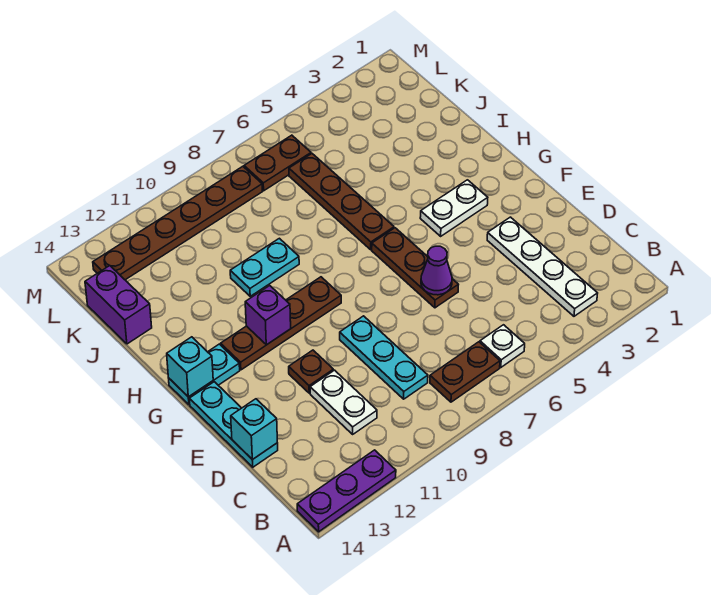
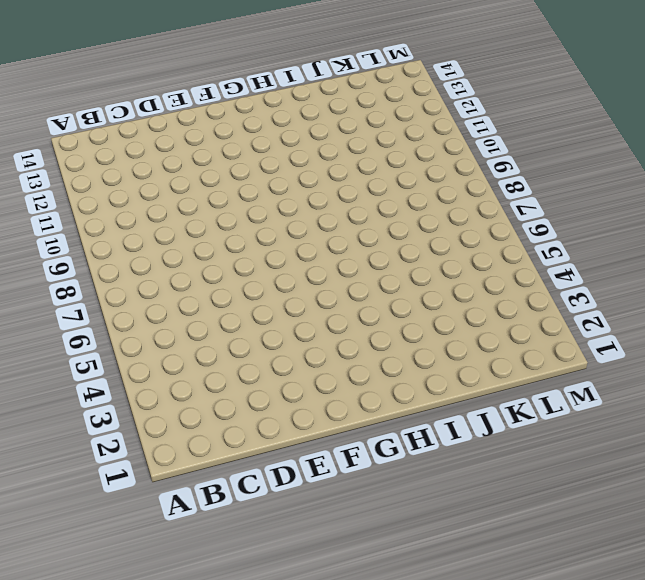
none -> purple 1x3 plate [297,450,396,532]
none -> white 1x4 plate [487,217,598,316]
none -> white 1x1 plate [480,325,525,367]

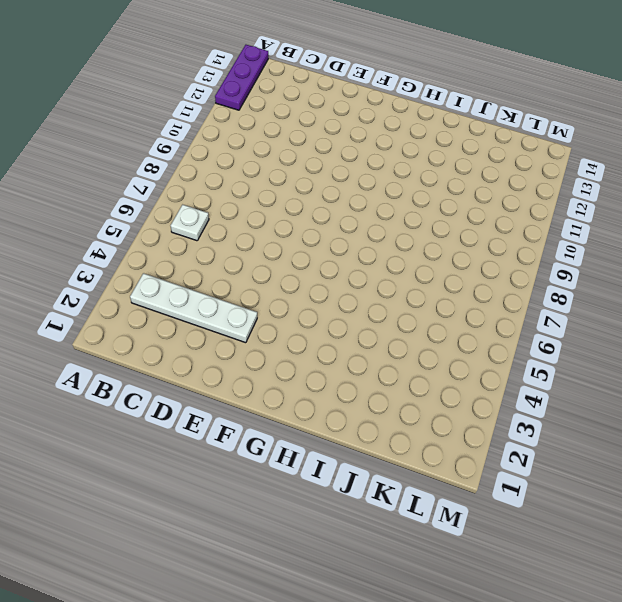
none -> brown 1x2 plate [430,342,500,402]
none -> cyan 1x3 plate [340,316,428,399]
none -> white 1x2 plate [310,370,377,434]

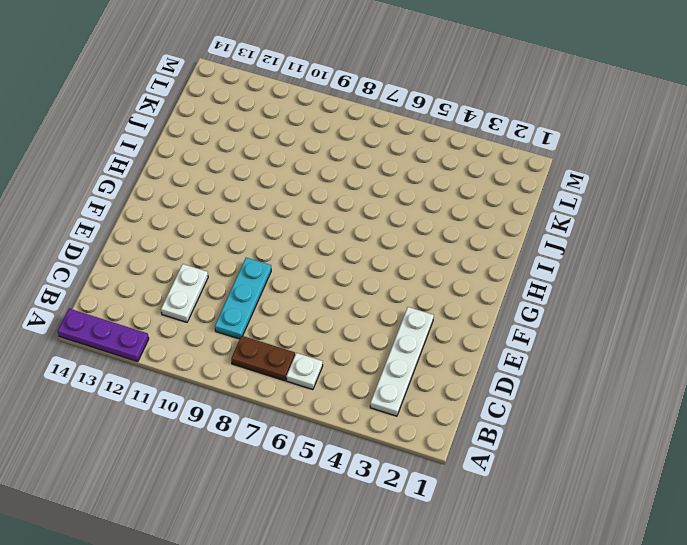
none -> cyan 1x3 plate [189,382,278,467]
none -> brown 1x3 plate [372,228,458,308]
none -> brown 1x1 plate [289,350,333,393]

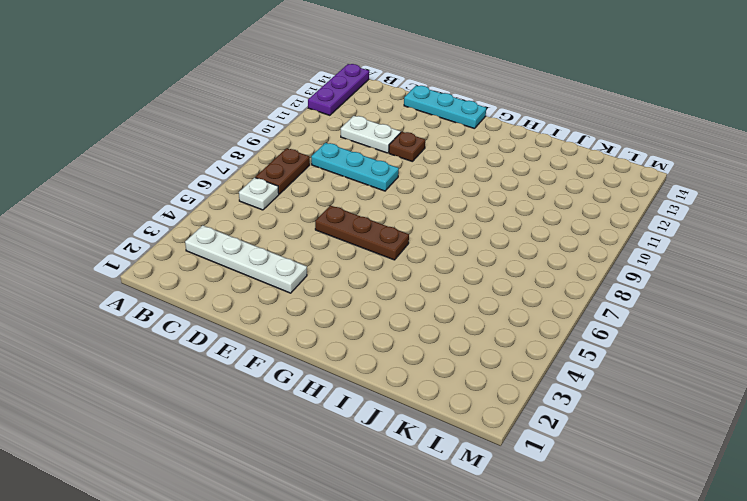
none -> white 1x2 plate [420,180,488,236]
none -> brown 1x4 plate [221,277,341,370]
none -> cyan 1x2 plate [169,344,240,405]

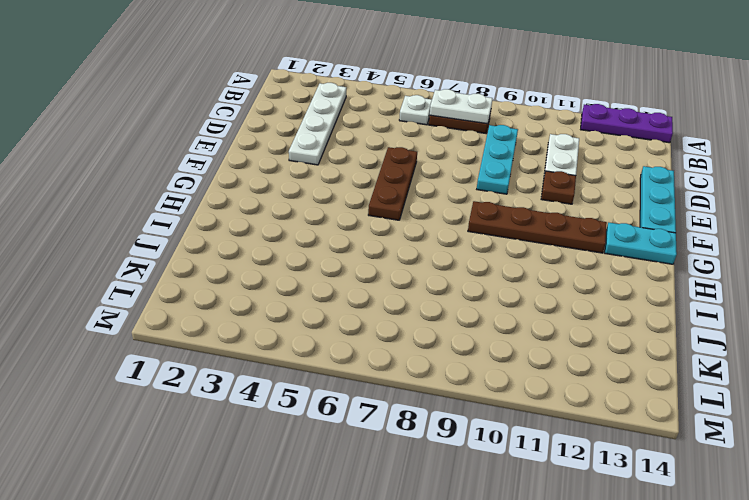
white 1x2 plate [430,89,493,124] -> white 1x2 plate moved to [420,180,488,236]
none -> brown 1x4 plate [289,154,394,250]
none -> cyan 1x2 plate [230,238,299,296]
none -> purple 1x2 brick [85,266,152,344]

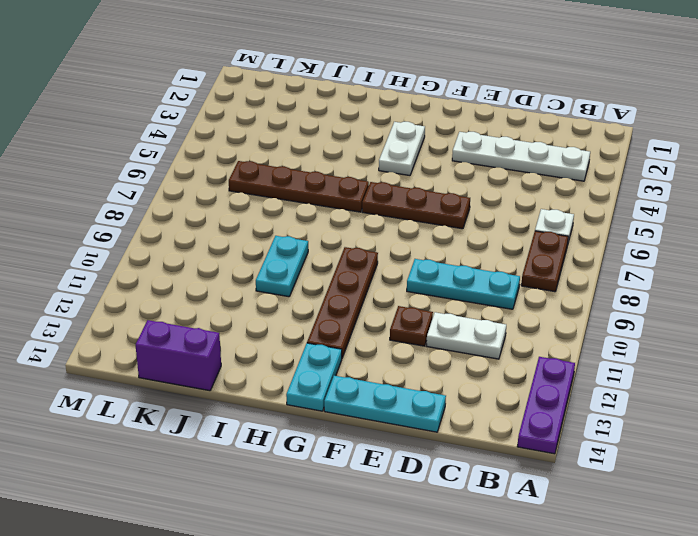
none -> brown 1x2 plate [244,135,311,191]
none -> brown 1x6 plate [93,166,262,280]
none -> cyan 1x1 brick [231,399,277,460]

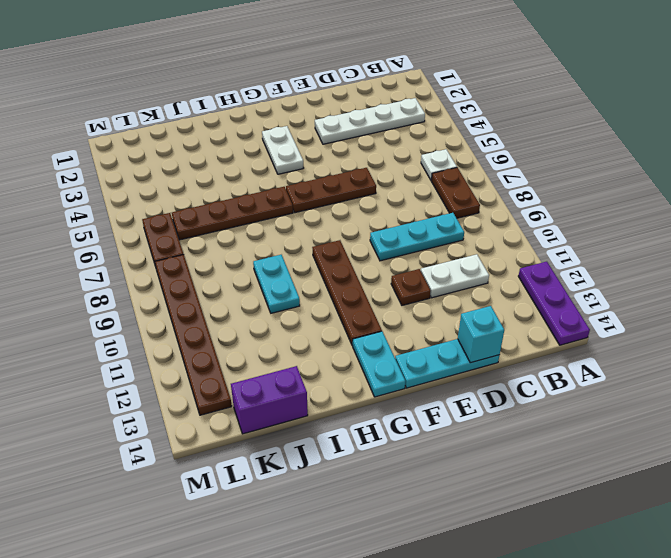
none -> purple 1x1 cone [421,246,452,295]
none -> purple 1x1 brick [245,286,291,345]
none -> cyan 1x1 brick [167,337,213,397]

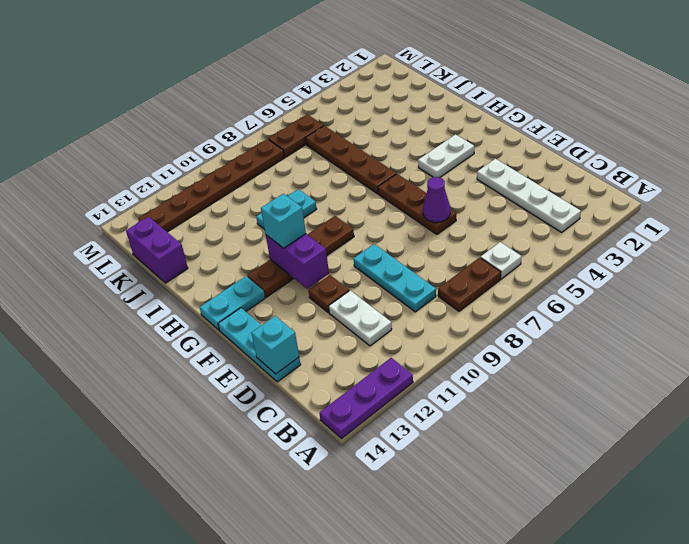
purple 1x2 brick [266,234,329,289] -> purple 1x1 brick [245,286,291,345]
cyan 1x1 brick [261,194,306,248] -> cyan 1x1 brick moved to [167,337,213,397]

